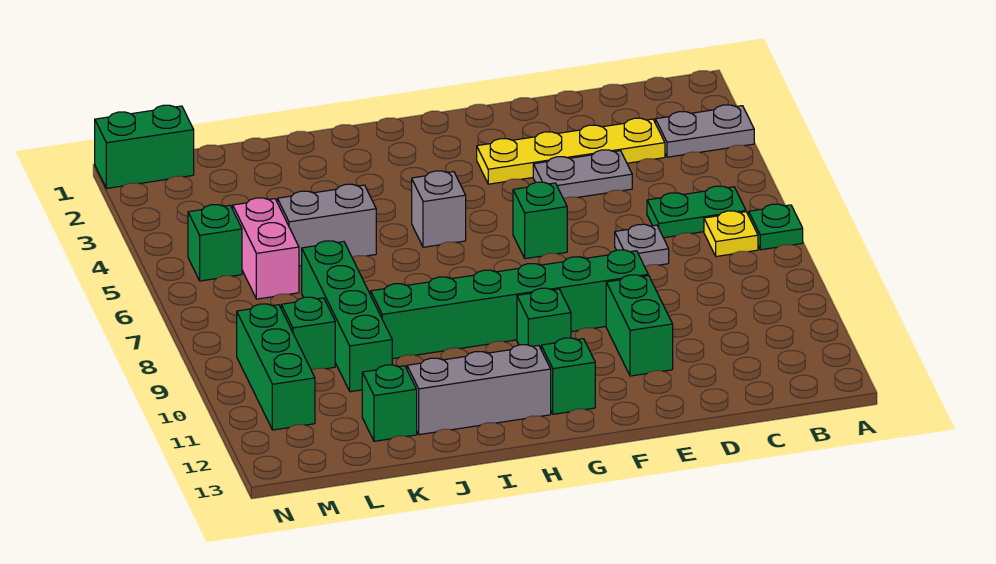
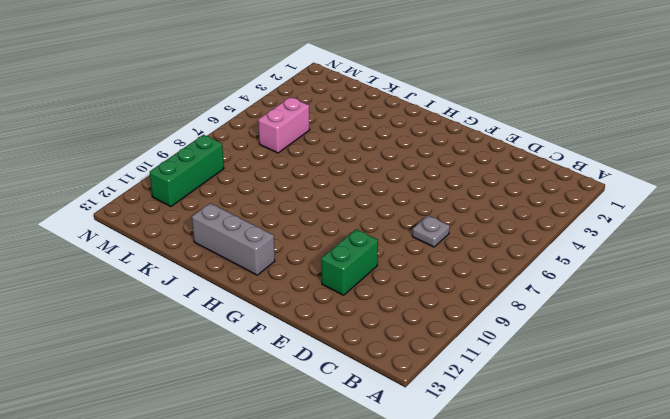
none -> grey 1x2 plate [655,105,754,157]
none -> green 1x1 plate [749,204,803,250]
none -> green 1x2 plate [647,186,746,238]

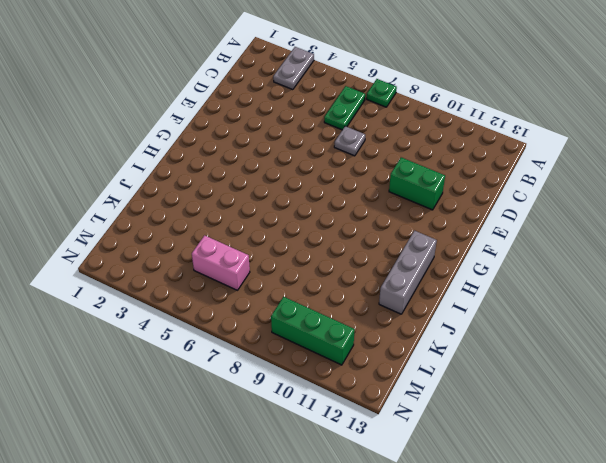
none -> yellow 1x1 plate [704,211,758,256]
none -> yellow 1x4 plate [477,118,665,184]
none -> grey 1x2 plate [533,150,632,199]

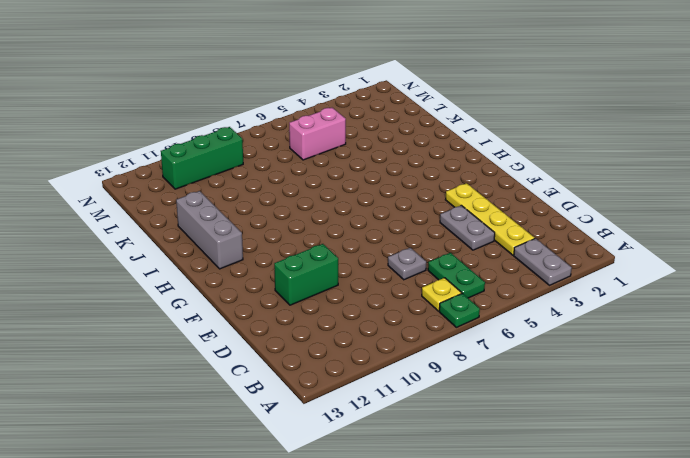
none -> green 1x6 brick [371,250,648,359]
none -> green 1x1 brick [513,182,567,259]
none -> green 1x1 brick [517,288,571,348]

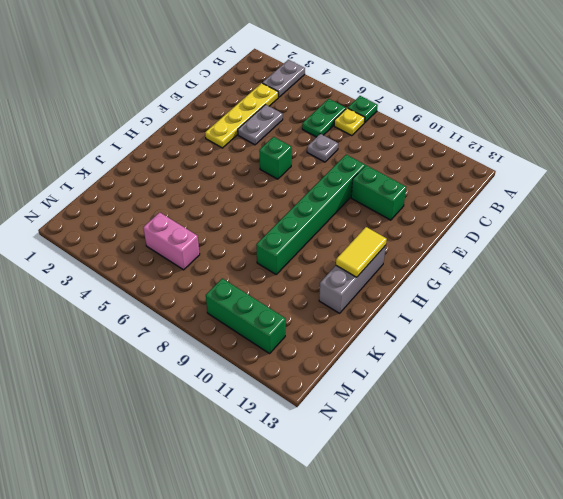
yellow 1x2 tile [336,227,387,277] -> none
none -> green 1x1 brick [517,288,571,348]
none -> green 1x1 brick [541,338,595,414]
none -> grey 1x1 brick [412,171,466,247]

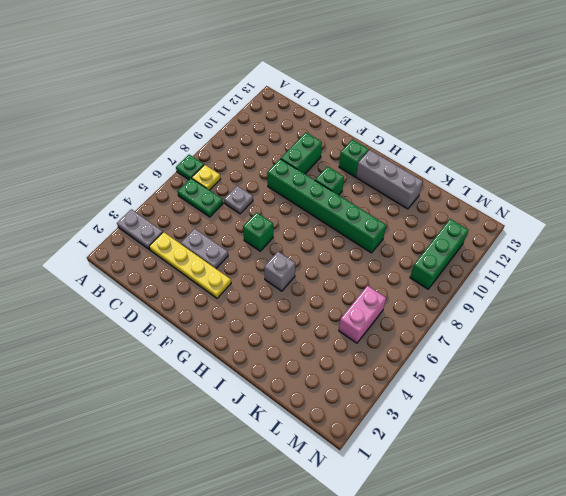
none -> grey 1x2 brick [277,184,376,266]
none -> green 1x4 brick [302,241,392,392]
none -> green 1x1 brick [362,365,417,441]

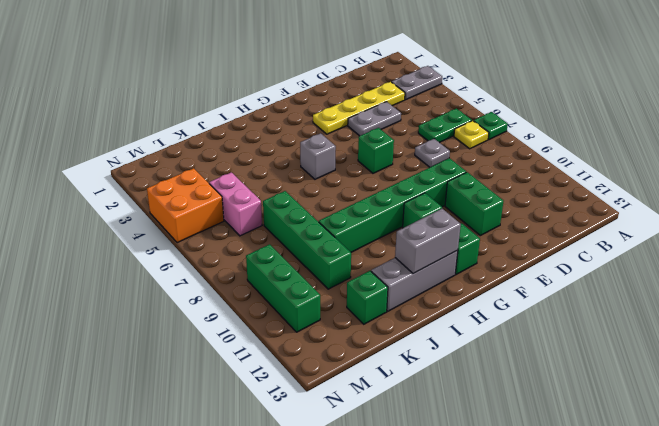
grey 1x2 brick [395,209,461,274] -> grey 1x2 brick moved to [277,184,376,266]
orange 2x2 brick [147,168,224,243] -> green 1x1 brick [188,205,242,281]
none -> green 1x1 brick [281,297,335,370]
none -> green 1x2 brick [95,105,194,188]

